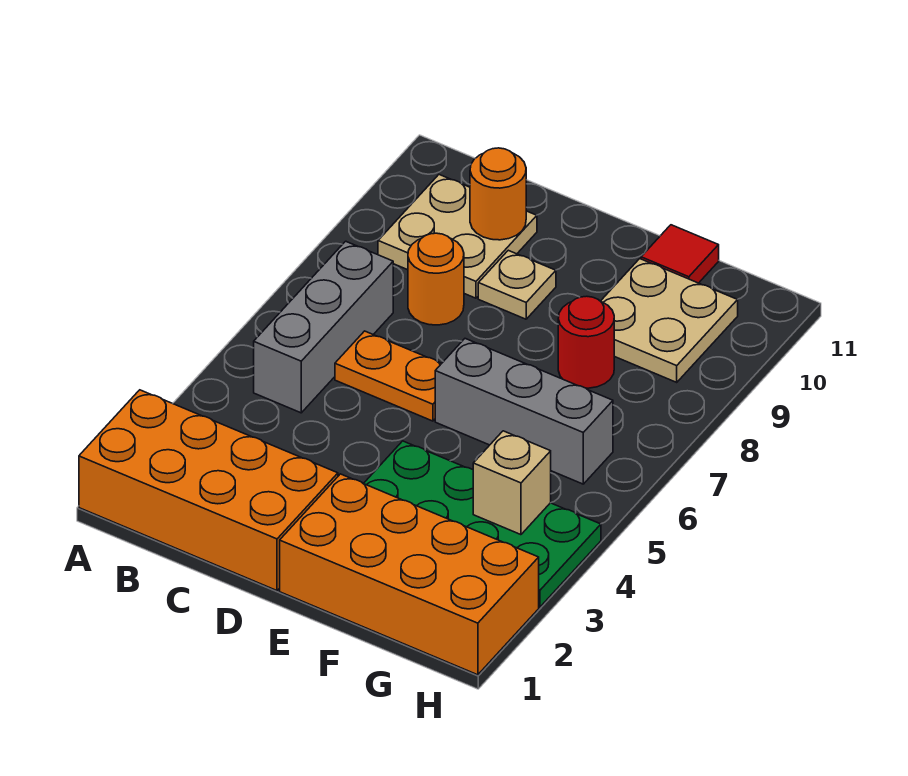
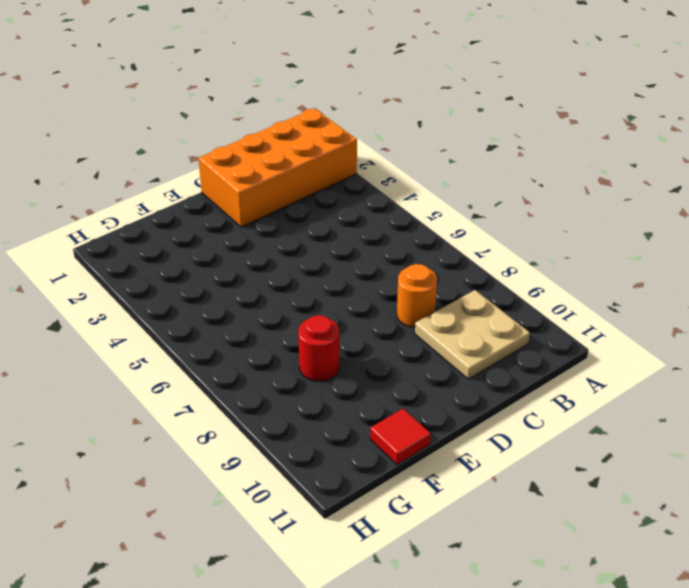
none -> grey 1x3 brick [254,241,393,413]
none -> orange 1x2 plate [335,331,442,421]
none -> tan 1x1 plate [478,250,556,319]

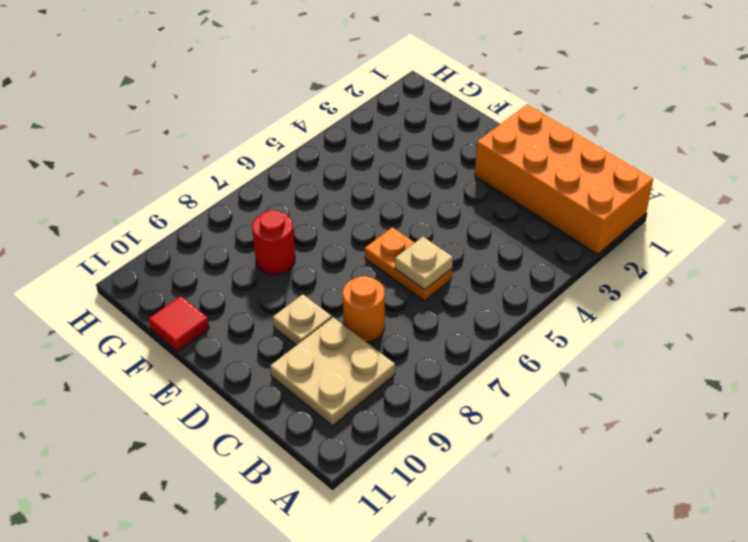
tan 1x1 plate [395,237,453,290] -> none
none -> grey 1x3 brick [254,241,393,413]
none -> orange 2x4 brick [280,474,539,675]
none -> green 2x4 plate [363,441,601,607]

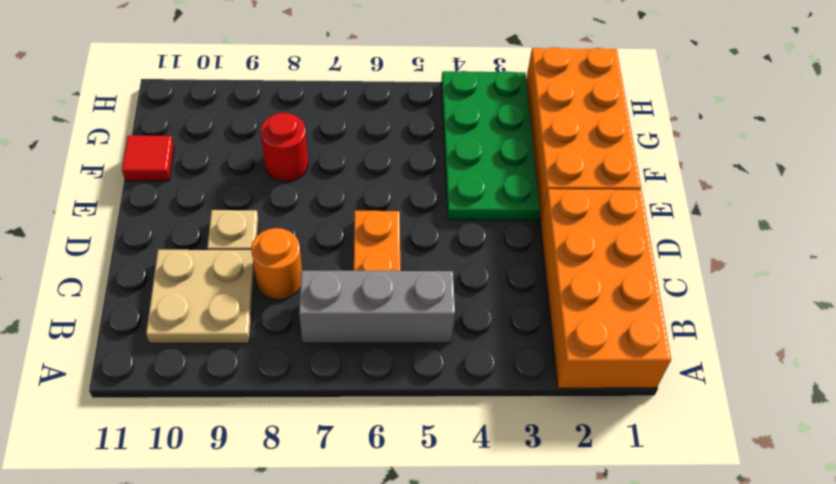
none -> grey 1x3 brick [435,339,613,484]
none -> tan 2x2 plate [601,259,738,382]
none -> orange 1x1 round brick [470,148,526,240]

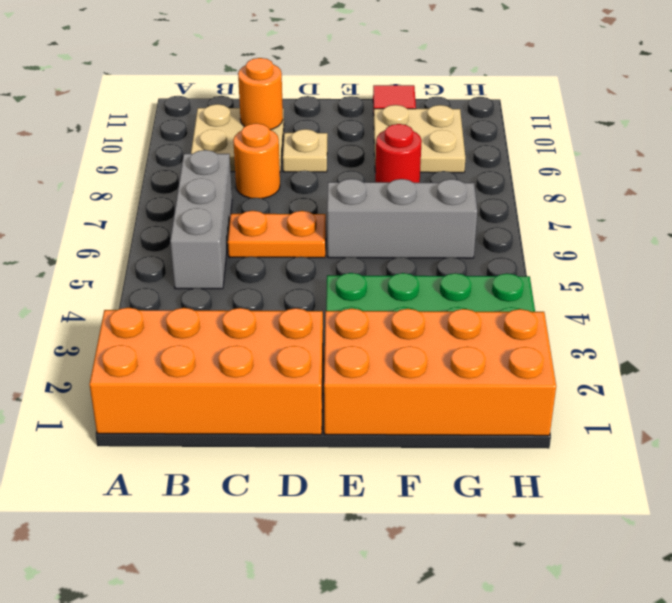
none -> tan 1x1 brick [473,431,551,535]

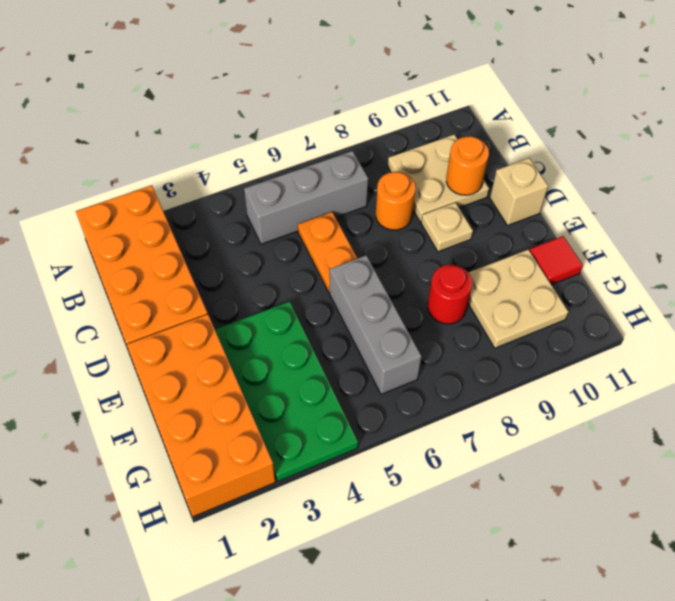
tan 1x1 brick [490,158,548,225] -> tan 1x1 brick moved to [473,431,551,535]

